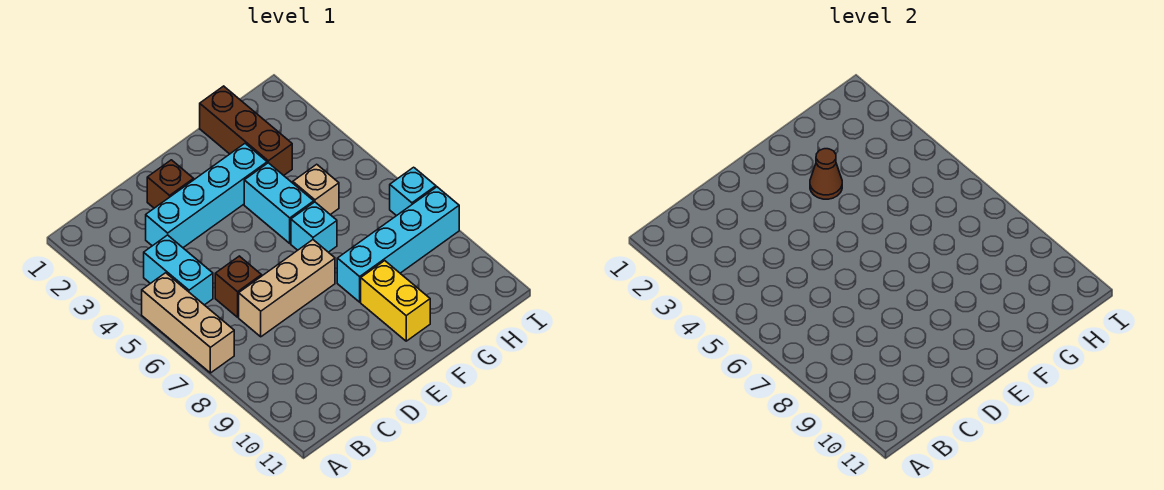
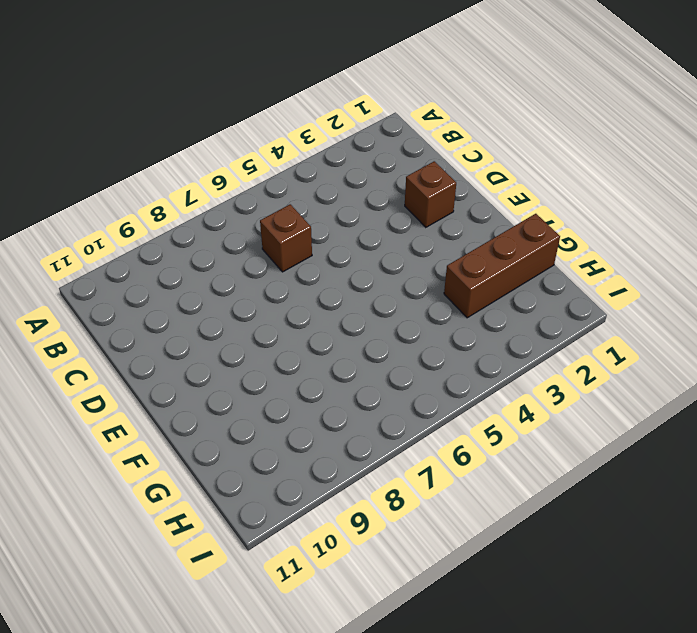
none -> tan 1x3 brick [142,273,234,373]
none -> cyan 1x2 brick [144,235,213,305]
none -> cyan 1x4 brick [146,144,267,248]

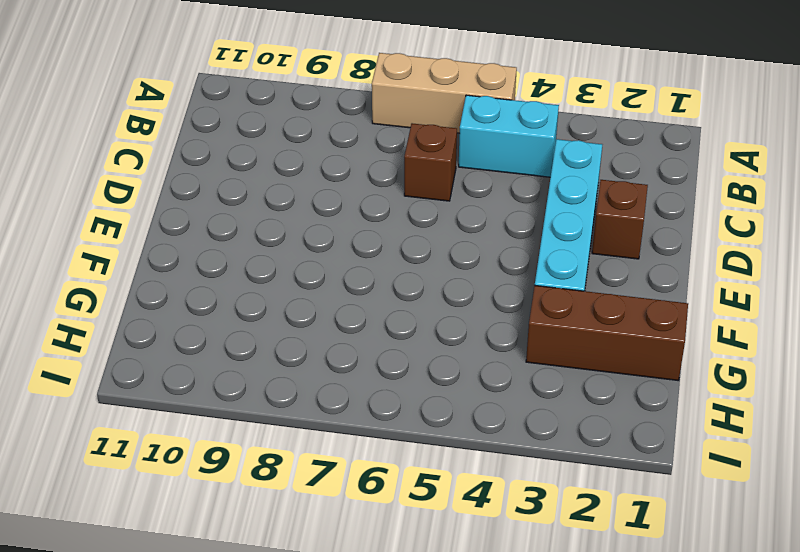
none -> tan 1x3 brick [239,240,335,337]
none -> cyan 1x2 brick [244,163,314,243]
none -> cyan 1x1 brick [291,202,337,252]

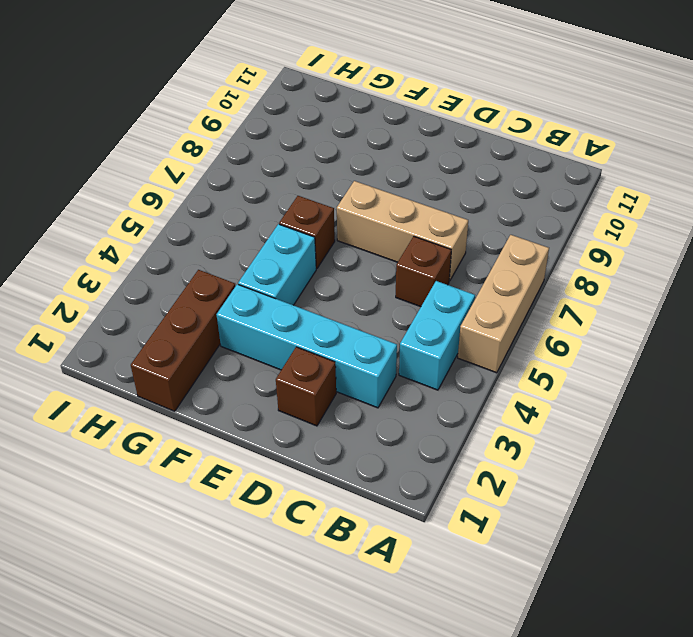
brown 1x1 brick [279,196,335,269] -> cyan 1x1 brick [291,202,337,252]
none -> cyan 1x4 brick [337,187,459,302]
none -> yellow 1x2 brick [361,261,430,341]
none -> tan 1x1 brick [293,164,339,215]

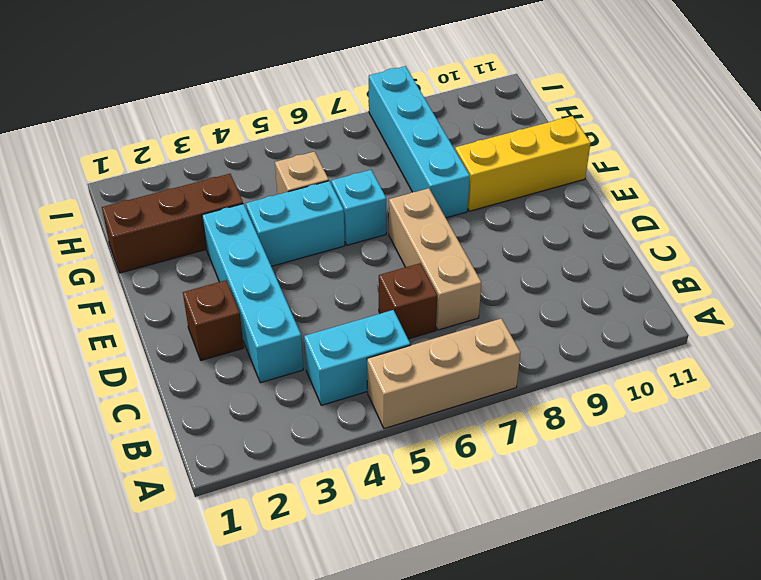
yellow 1x3 brick [455,116,591,211] -> yellow 1x2 brick [361,261,430,341]
none -> cyan 1x1 brick [390,167,436,216]
none -> brown 1x1 cone [810,149,842,199]

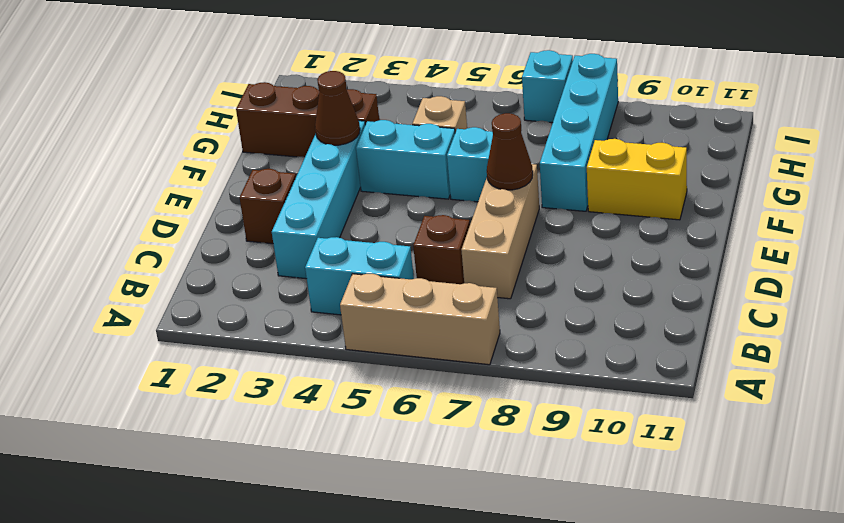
brown 1x1 cone [487,113,533,190] -> none

